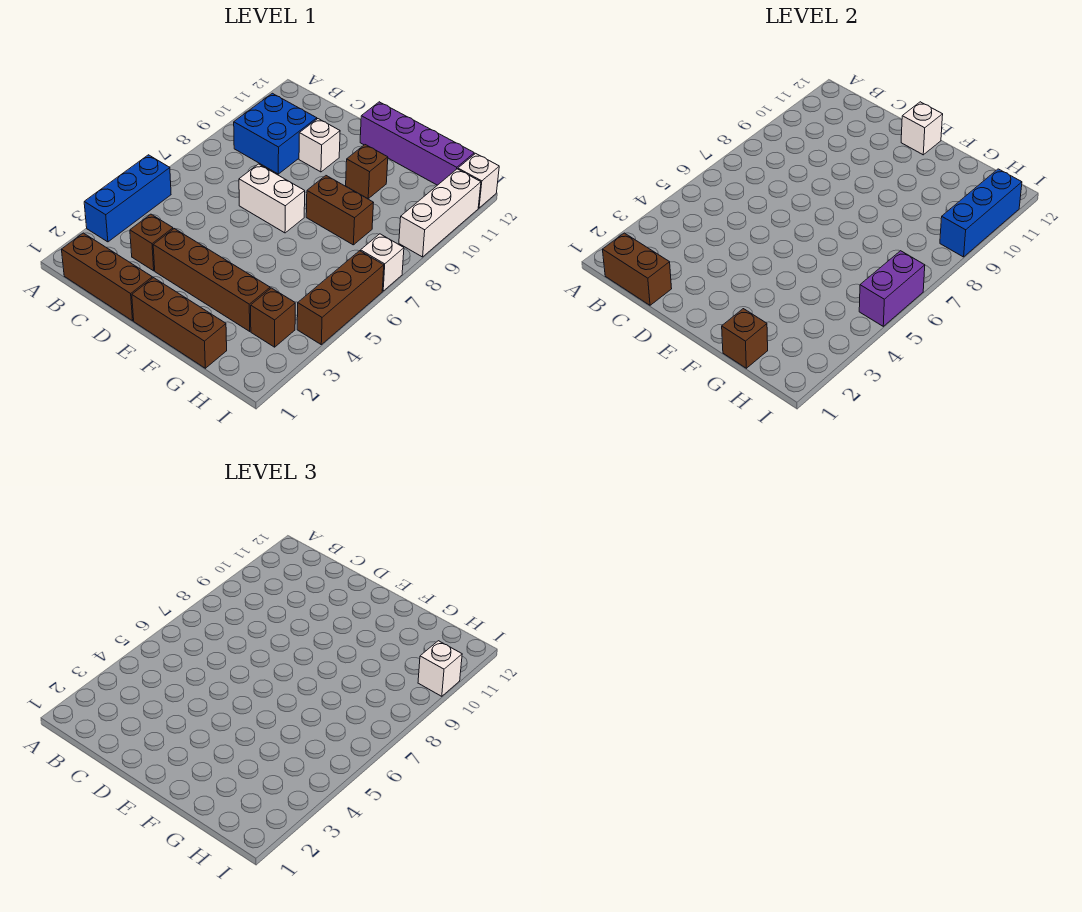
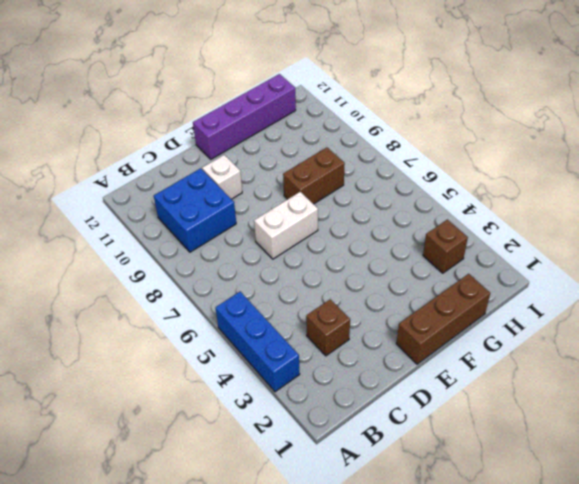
none -> brown 1x3 brick [61,233,152,321]
none -> brown 1x4 brick [153,229,270,331]
none -> brown 1x1 brick [346,145,388,199]

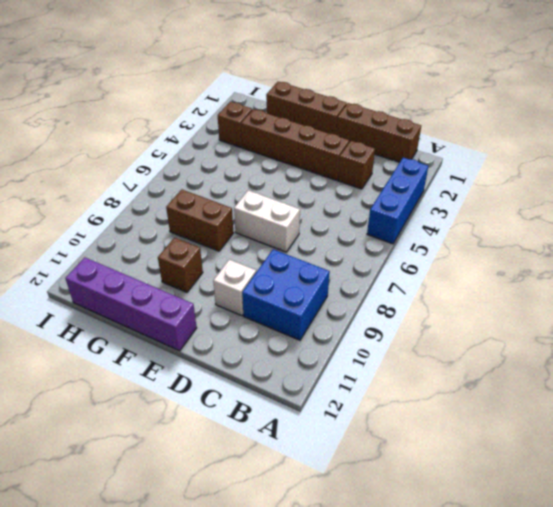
none -> brown 1x3 brick [297,251,384,345]
none -> white 1x1 brick [361,234,404,291]
none -> white 1x3 brick [399,169,481,257]

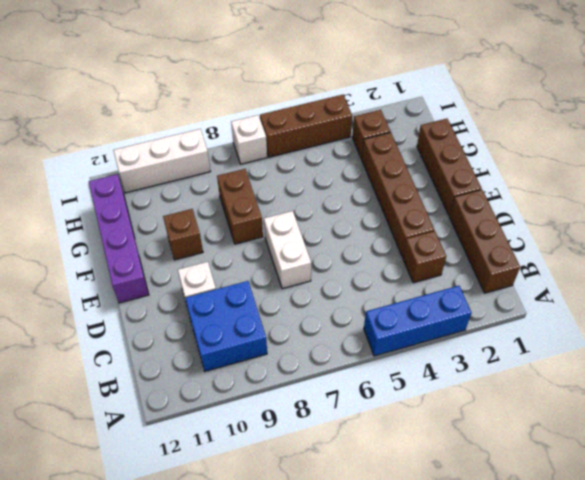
none -> white 1x1 brick [458,153,499,208]
none -> brown 1x2 brick [602,233,672,305]
none -> white 1x1 brick [901,102,943,155]

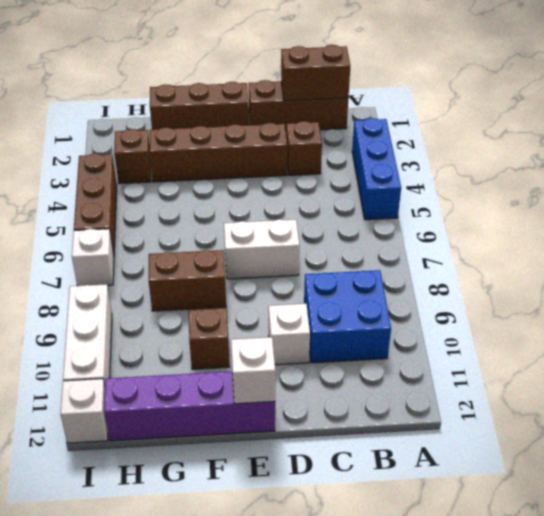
none -> brown 1x1 brick [722,309,768,368]
none -> purple 1x2 brick [859,251,925,326]
none -> blue 1x3 brick [940,169,1022,257]

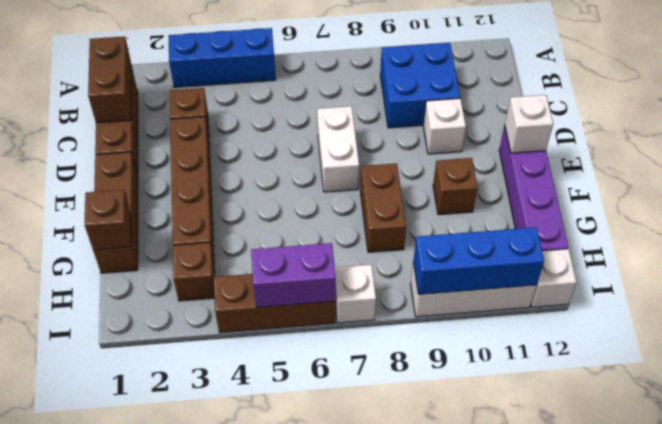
none -> white 1x1 brick [418,641,462,696]

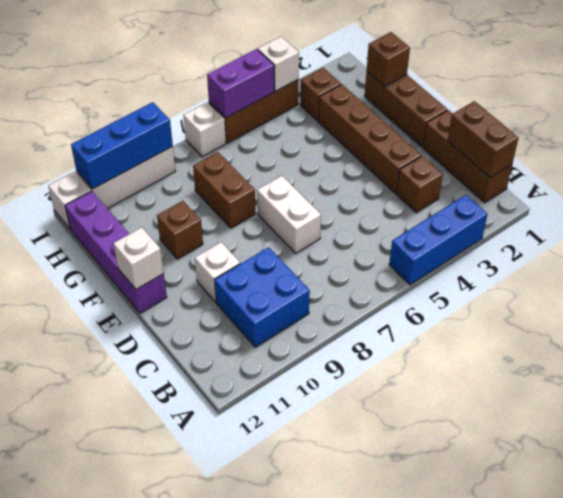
white 1x1 brick [258,37,299,91] -> white 1x1 brick moved to [418,641,462,696]

